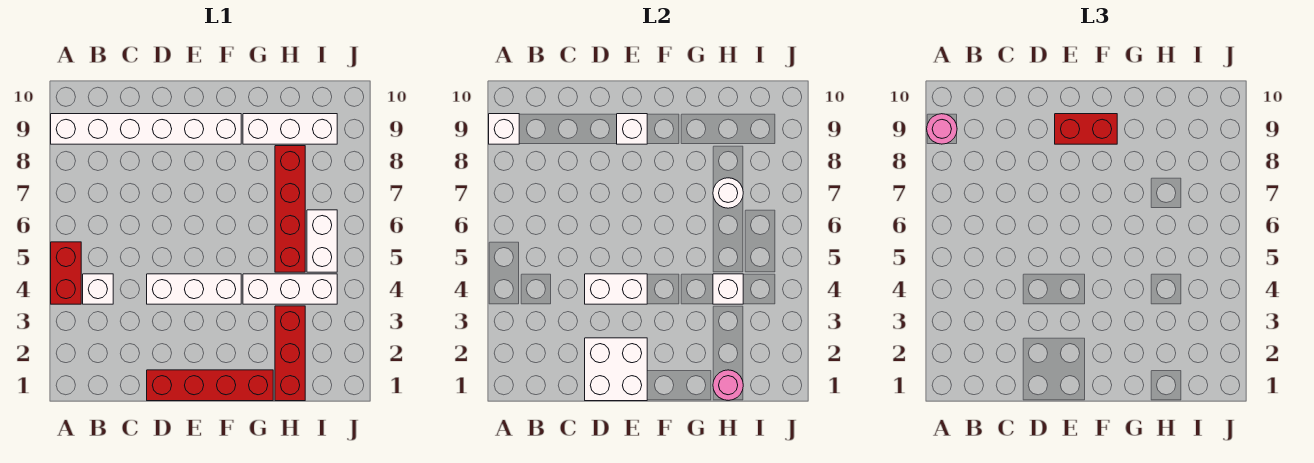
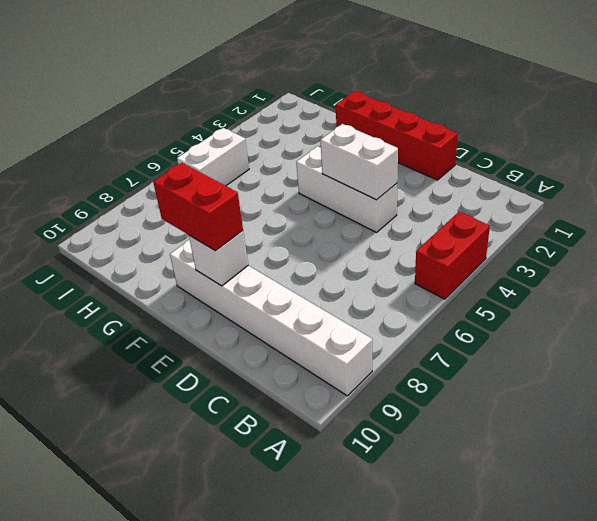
none -> white 1x1 brick [83,274,113,304]
none -> white 1x3 brick [243,274,337,304]
none -> white 1x3 brick [243,114,337,144]

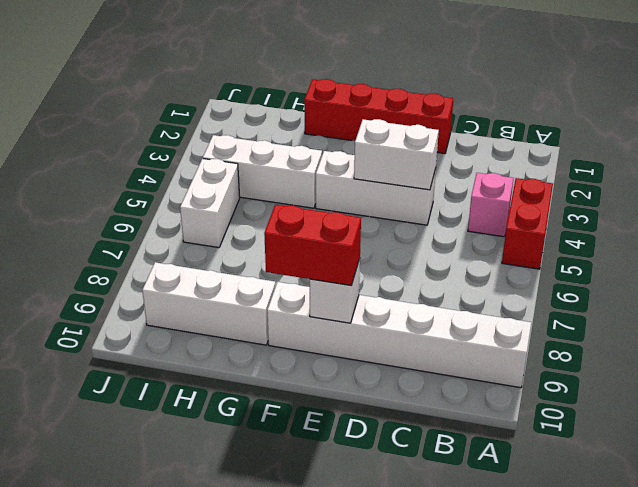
pink 1x1 brick [468,173,514,237] -> white 1x1 brick [83,274,113,304]
none -> red 1x3 brick [275,306,305,401]
none -> red 1x4 brick [275,146,305,272]
none -> white 1x1 brick [489,114,519,144]

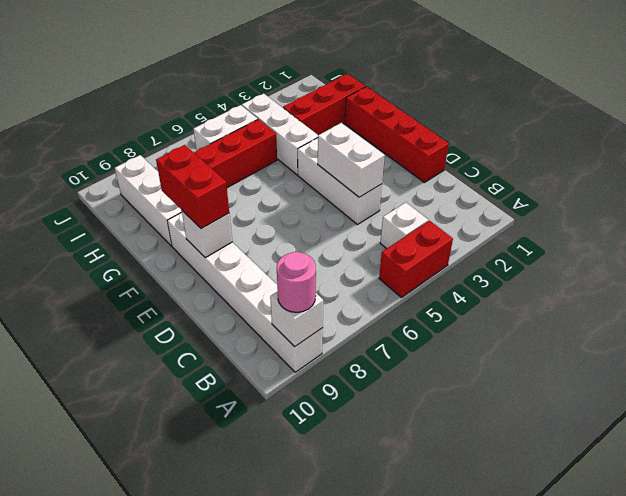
none -> white 2x2 brick [585,338,647,401]
none -> pink 1x1 round brick [713,370,743,400]
none -> white 1x1 brick [713,274,743,304]

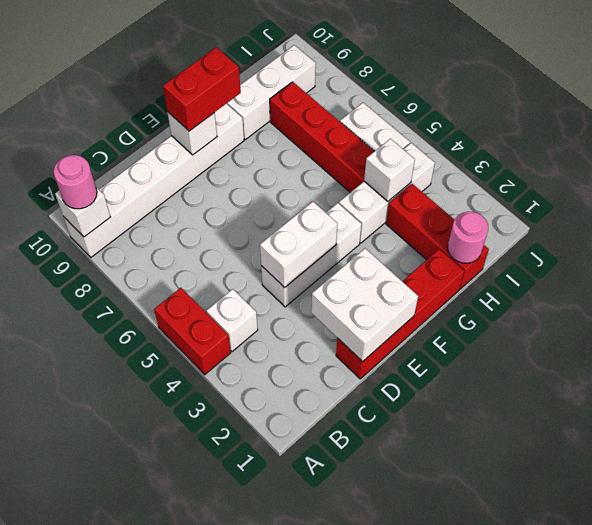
none -> white 1x1 round brick [713,178,743,208]

